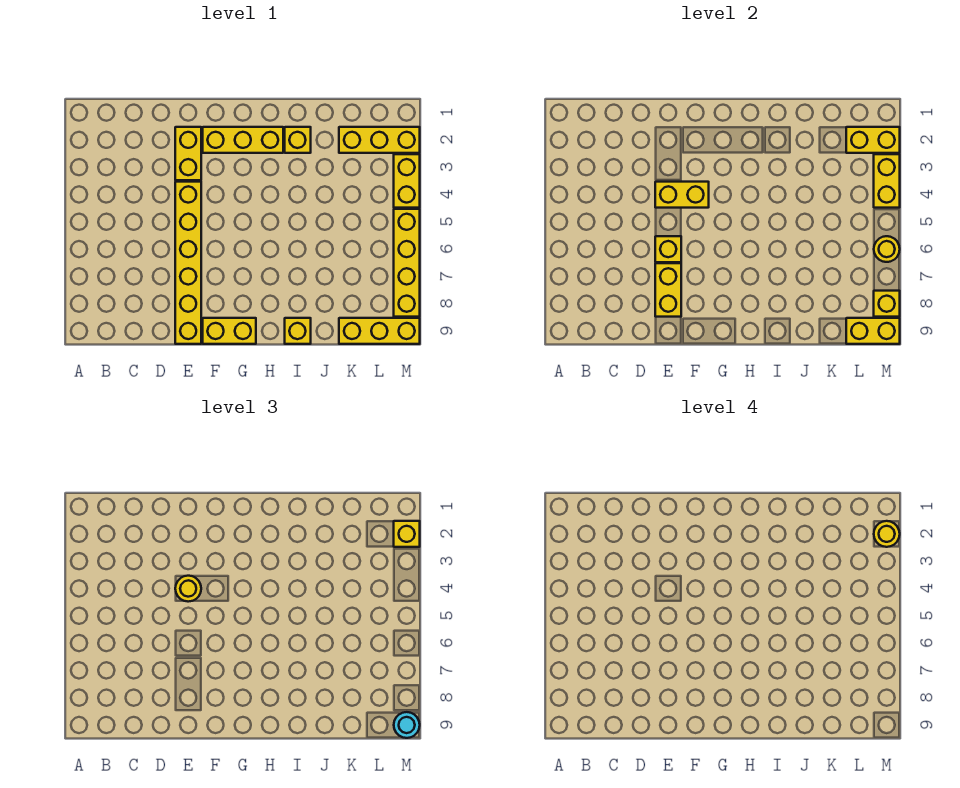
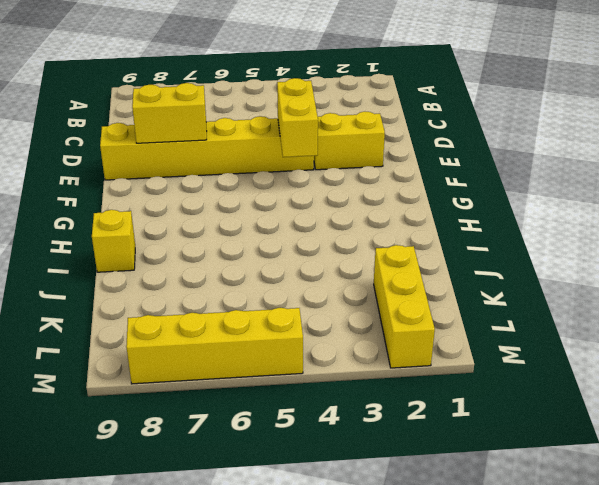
none -> yellow 1x3 brick [203,127,283,153]
none -> yellow 1x2 brick [203,318,256,344]
none -> yellow 1x1 brick [285,127,311,153]

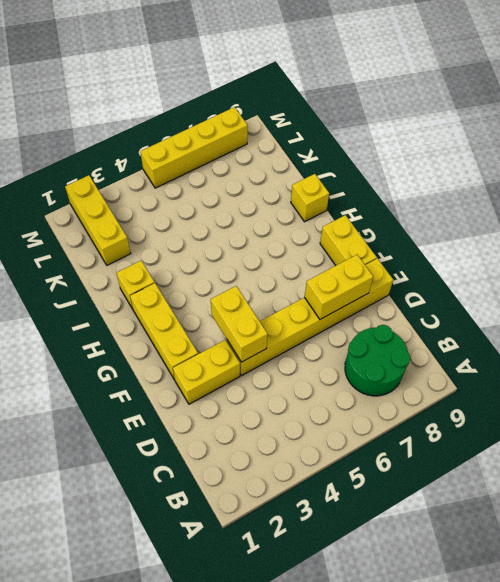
green 2x2 round brick [345,325,410,396] -> none
none -> yellow 1x3 brick [339,318,420,344]
none -> yellow 1x2 brick [394,154,420,208]
none -> yellow 1x1 brick [655,236,681,262]

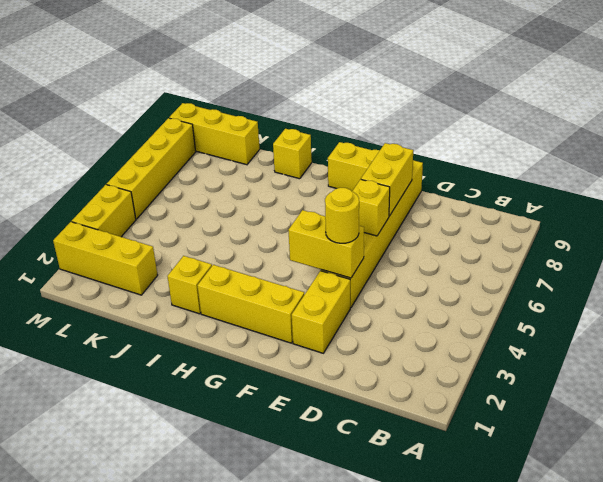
none -> yellow 1x2 brick [846,127,900,153]
none -> yellow 1x2 brick [846,318,900,344]
none -> yellow 1x2 brick [874,154,900,208]

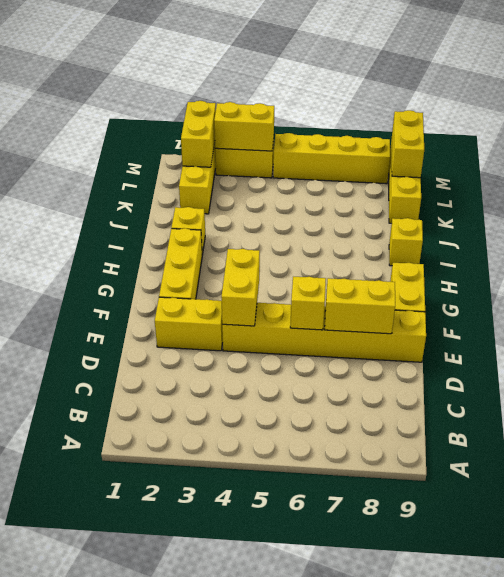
none -> yellow 1x1 round brick [874,236,900,262]
none -> yellow 1x1 brick [874,291,900,317]
none -> yellow 1x1 round brick [175,576,201,602]

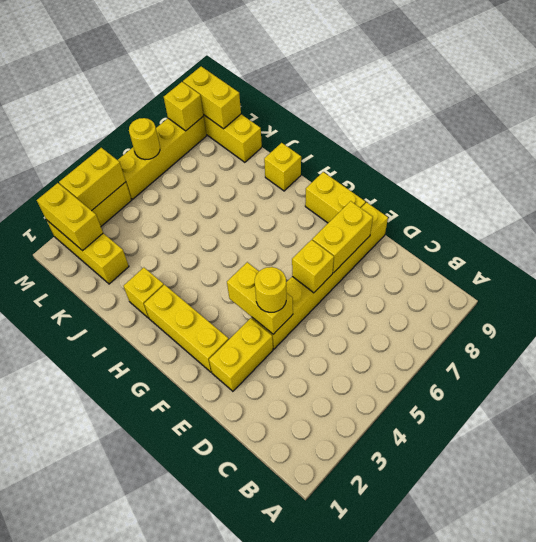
none -> yellow 1x1 brick [394,521,420,547]
none -> cyan 1x1 round brick [394,712,420,738]
none -> yellow 1x1 round brick [874,521,900,547]

